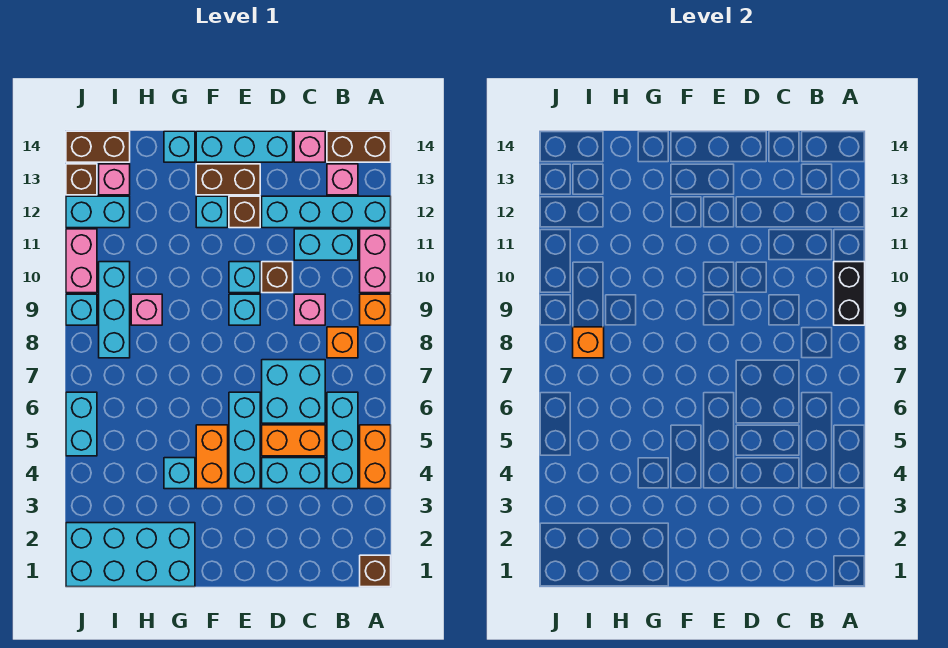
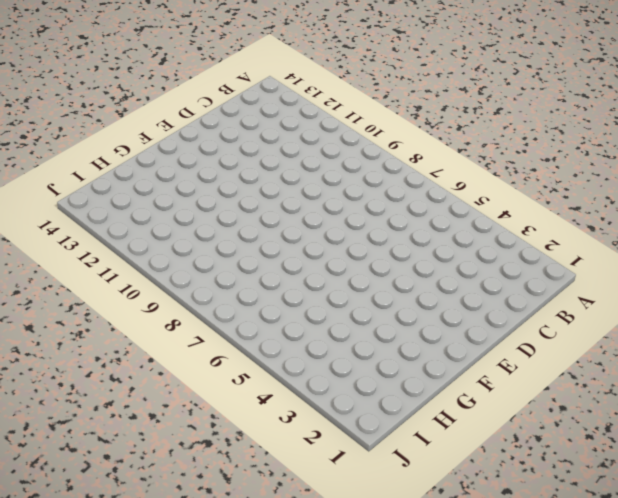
none -> brown 1x1 brick [360,555,391,587]
none -> orange 1x2 brick [360,425,391,489]
none -> orange 1x1 brick [360,294,391,325]
none -> pink 1x2 brick [360,229,391,293]

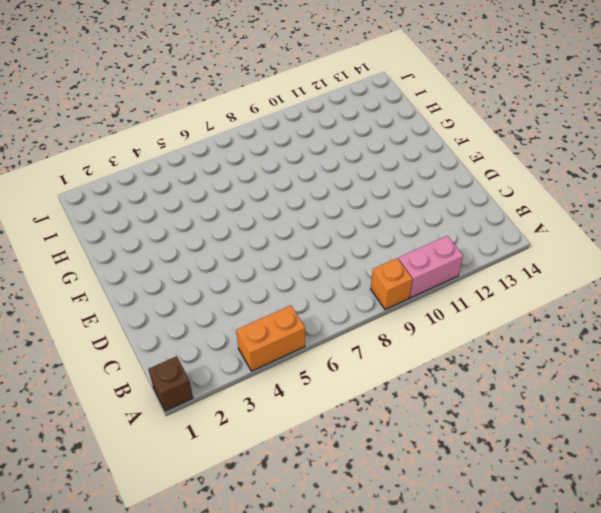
none -> cyan 1x4 brick [262,196,391,228]
none -> brown 1x2 brick [327,131,391,162]
none -> cyan 1x3 brick [327,392,358,489]
none -> orange 1x1 brick [327,327,358,358]

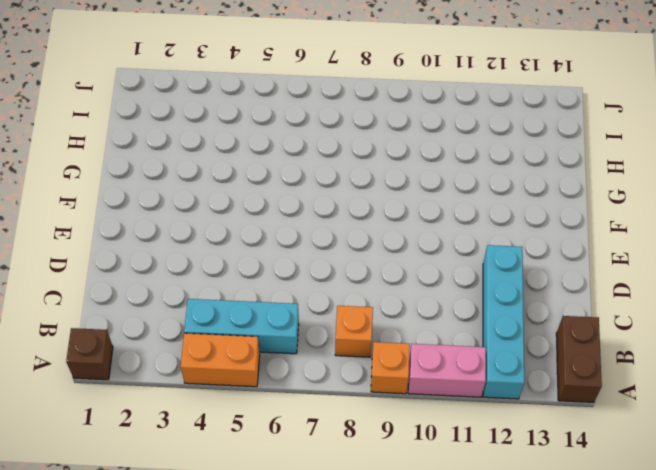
none -> cyan 1x2 brick [294,229,358,260]
none -> pink 1x1 brick [327,164,358,195]
none -> cyan 1x2 brick [262,458,325,489]
none -> orange 1x2 brick [262,425,325,456]

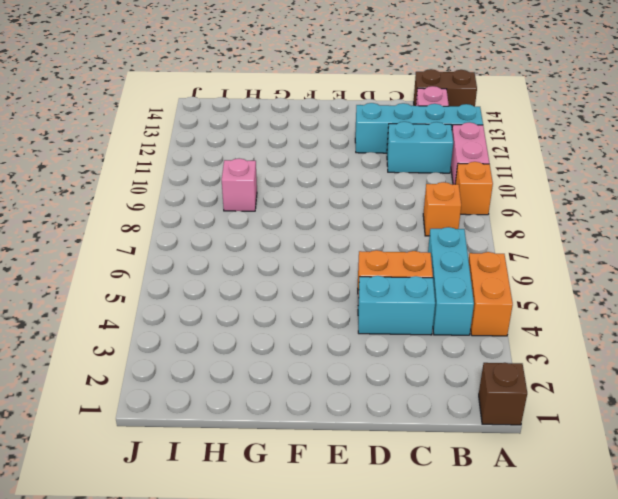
none -> cyan 2x2 brick [262,360,325,423]
none -> pink 1x1 brick [294,294,325,325]
none -> pink 1x1 brick [294,131,325,162]
none -> brown 1x1 brick [262,262,293,293]

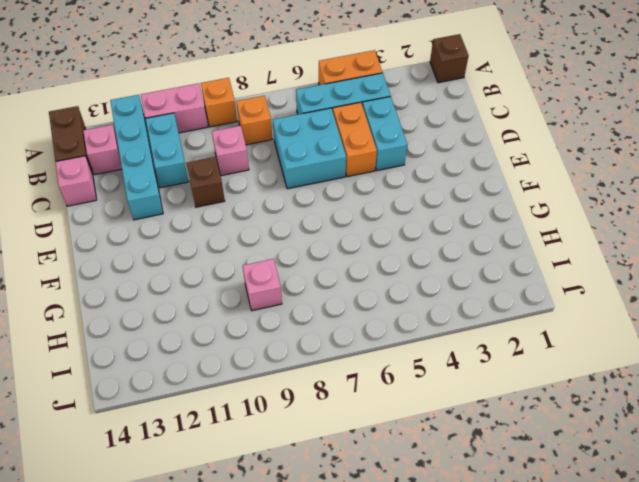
none -> cyan 1x3 brick [196,131,293,162]
none -> cyan 1x3 brick [229,392,260,489]
none -> cyan 1x1 brick [229,294,260,325]
none -> cyan 1x1 brick [229,262,260,293]

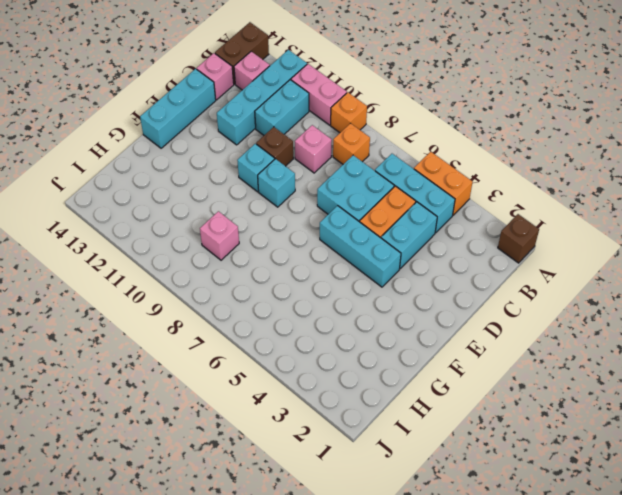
none -> brown 1x1 brick [229,196,260,228]
none -> brown 1x2 brick [196,164,260,195]
none -> orange 1x2 brick [196,425,228,489]
none -> cyan 1x1 brick [196,196,228,228]

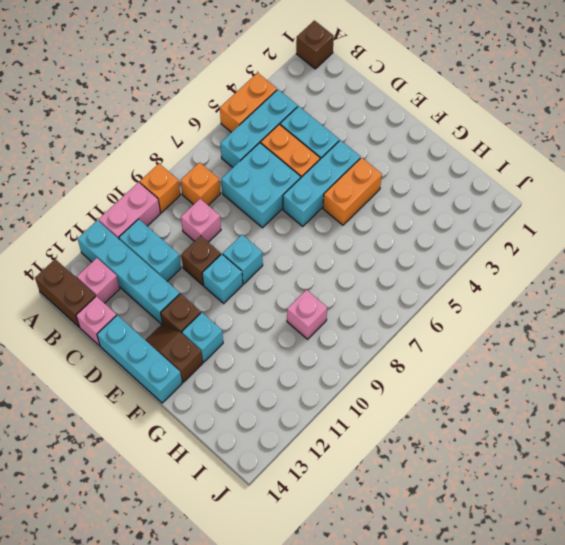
brown 1x2 slope [146,324,203,382] -> brown 1x2 brick [196,164,260,195]
none -> cyan 2x4 brick [66,523,195,587]
none -> cyan 1x1 brick [164,458,195,489]
none -> cyan 1x1 brick [164,131,195,162]
none -> cyan 1x3 brick [99,262,130,358]

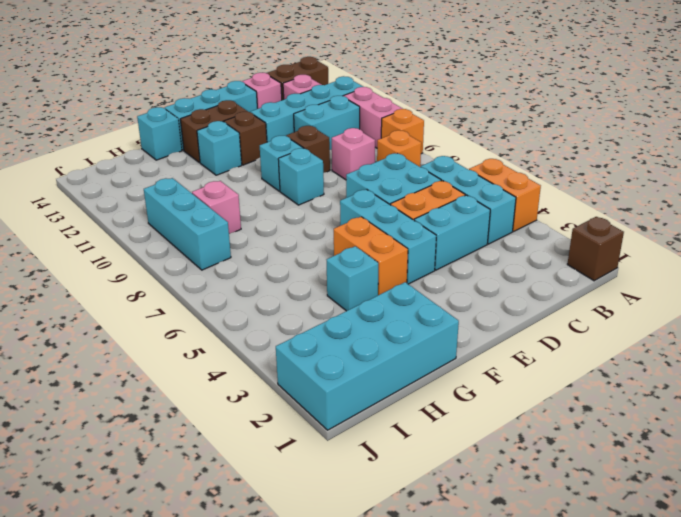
none -> cyan 1x2 brick [66,196,130,228]
none -> pink 1x1 brick [99,164,130,195]
none -> brown 1x2 brick [66,131,130,162]
none -> cyan 1x2 brick [66,392,97,456]

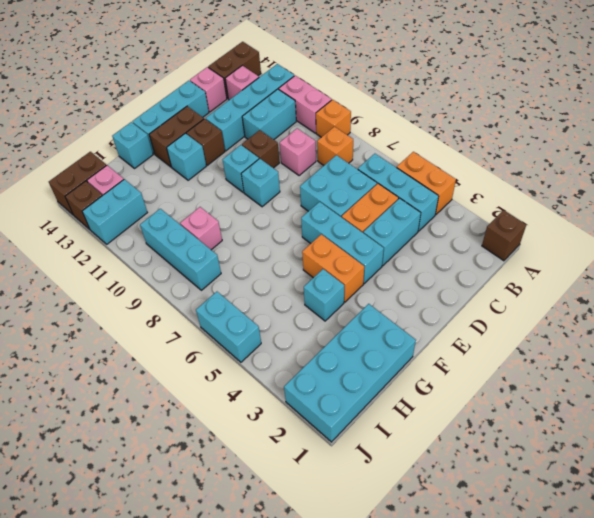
none -> cyan 1x1 brick [66,294,97,325]
none -> pink 1x2 brick [66,229,97,293]
none -> black 1x2 brick [834,262,865,325]
none -> orange 1x1 brick [573,327,604,358]

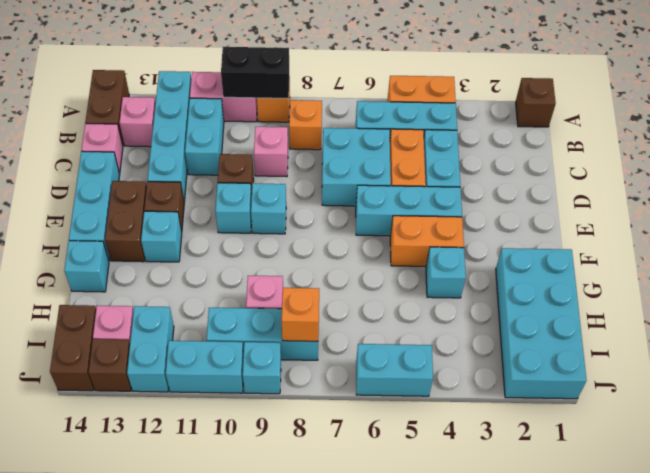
cyan 1x2 brick [166,341,244,393] -> pink 1x2 brick [66,229,97,293]

